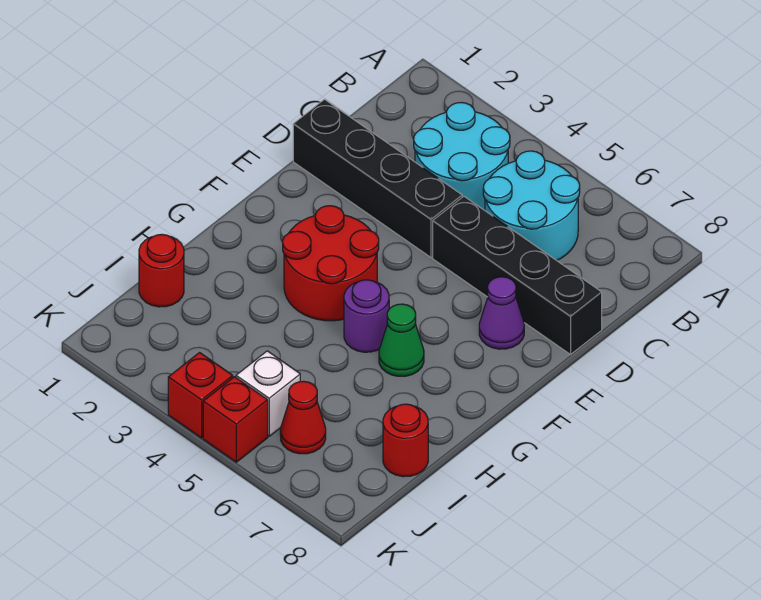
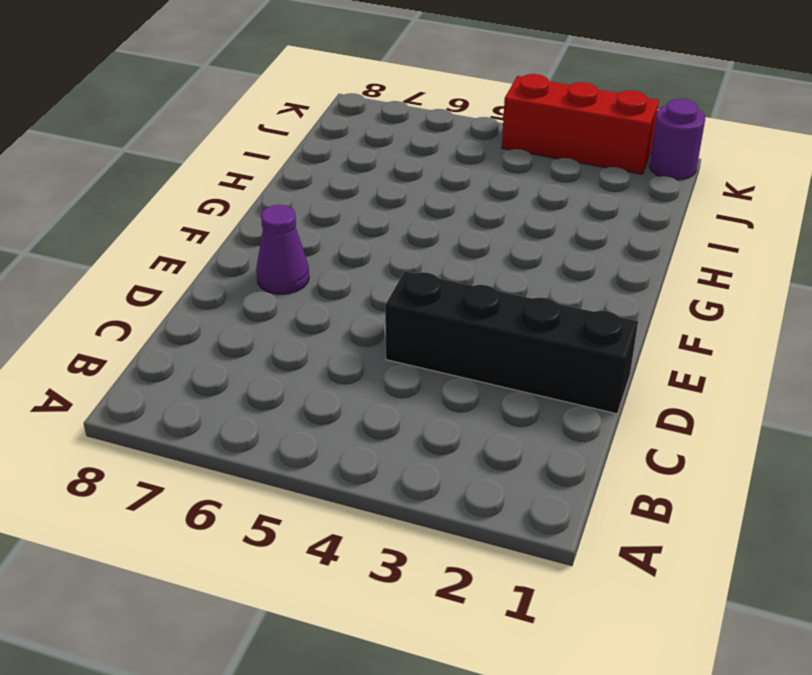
purple 1x1 round brick [649,99,705,180] -> purple 1x1 round brick moved to [344,280,389,352]
red 1x3 brick [502,74,659,174] -> red 1x1 brick [168,353,233,438]
none -> cyan 2x2 round brick [414,103,510,210]
none -> cyan 2x2 round brick [483,151,580,260]
none -> black 1x4 brick [433,196,602,355]

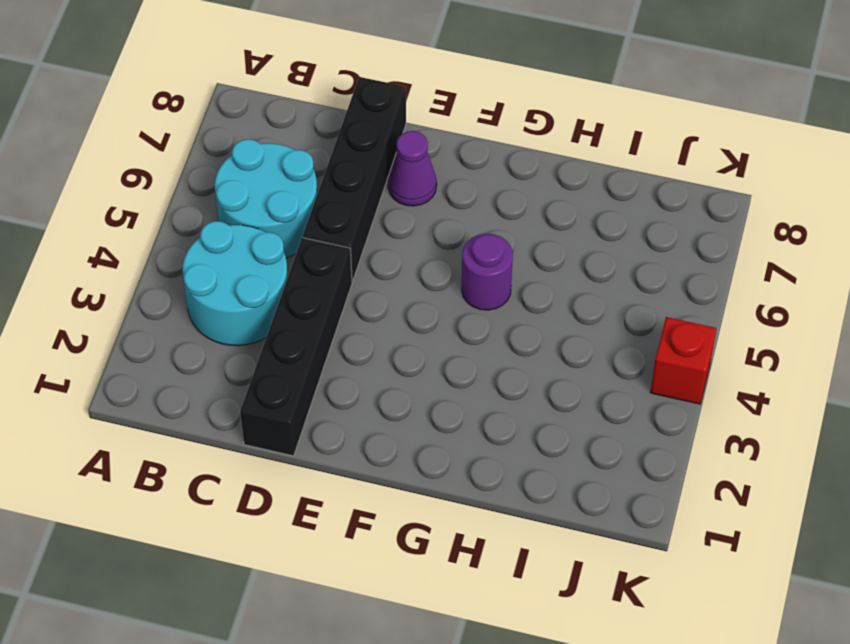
none -> red 2x2 round brick [283,206,379,321]
none -> green 1x1 cone [379,304,424,376]
none -> red 1x1 round brick [139,234,184,307]

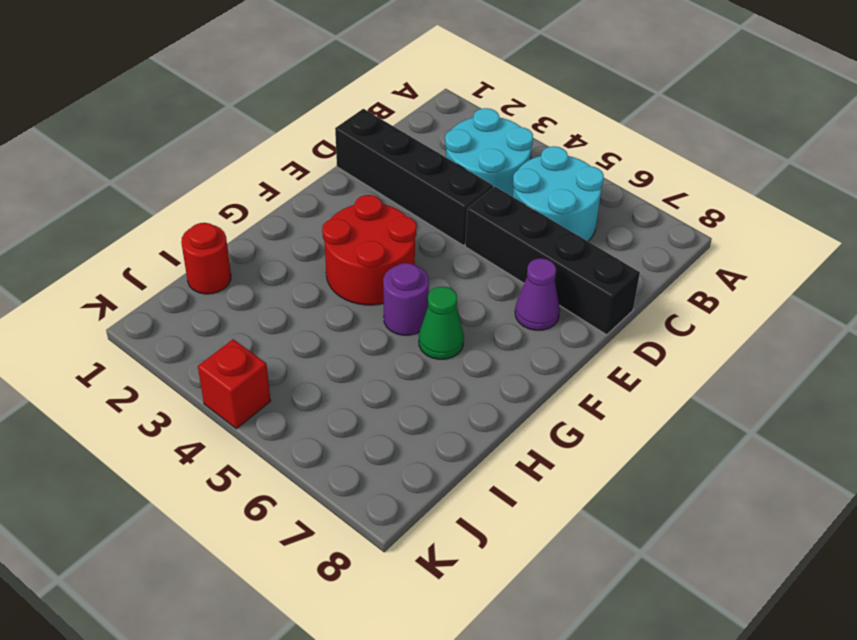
none -> red 1x1 round brick [383,404,428,477]
none -> white 1x1 brick [236,351,300,436]
none -> red 1x1 cone [280,381,326,454]

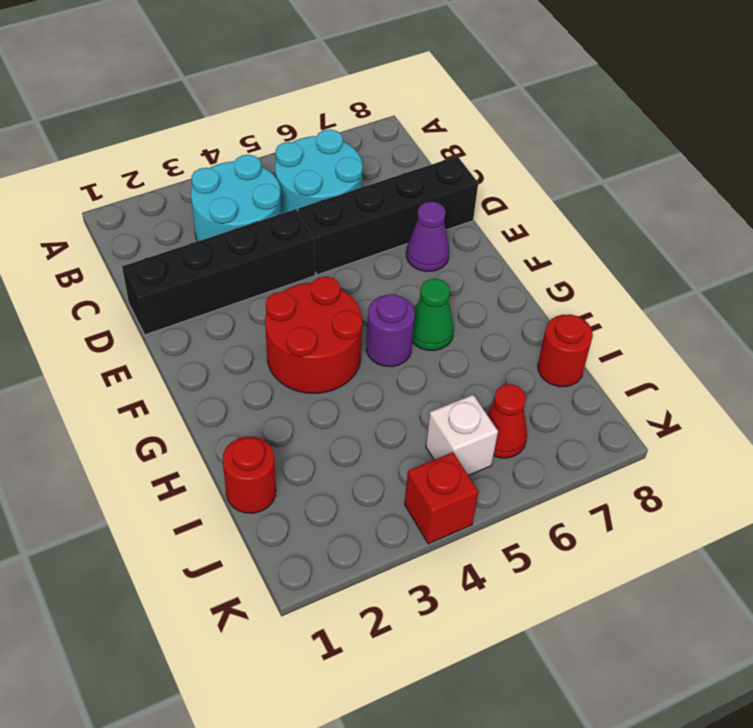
none -> red 1x1 brick [203,377,268,462]

